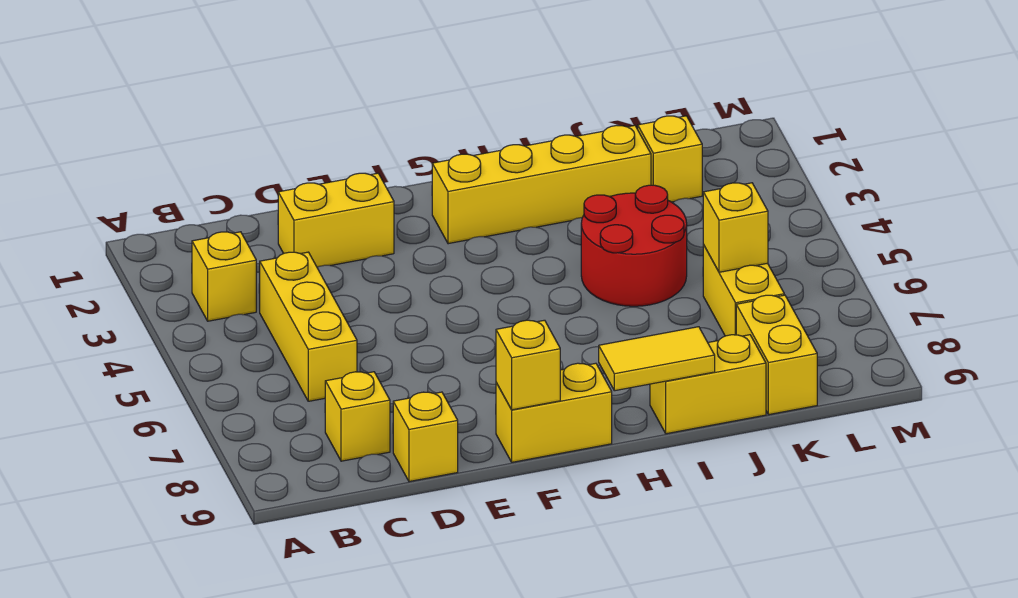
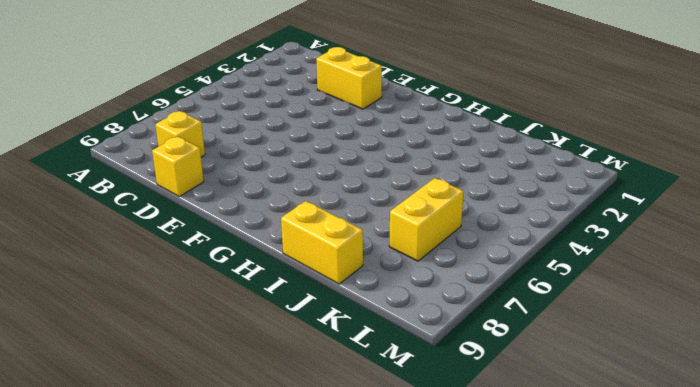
none -> yellow 1x1 brick [192,232,256,321]
none -> yellow 1x3 brick [259,252,357,401]
none -> yellow 1x2 brick [496,363,612,462]

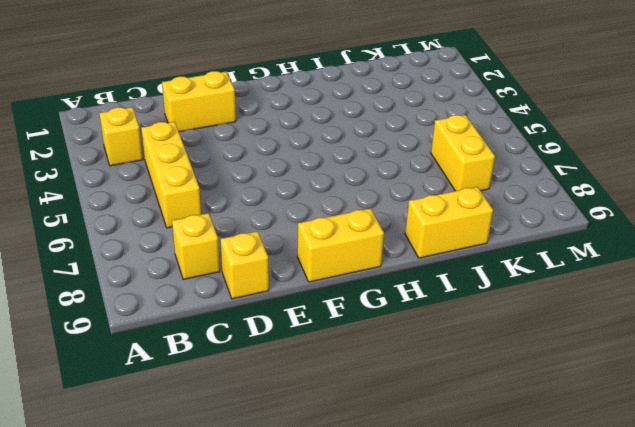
none -> yellow 1x4 brick [432,125,651,244]
none -> red 2x2 round brick [581,185,687,306]
none -> yellow 1x1 brick [638,116,702,202]

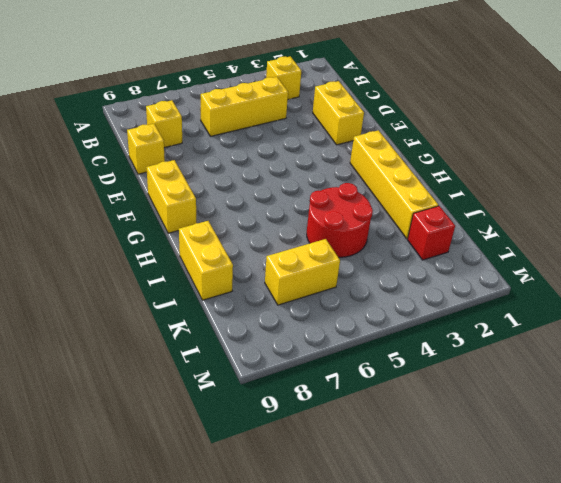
red 1x1 brick [408,206,455,260] -> yellow 1x1 brick [638,116,702,202]
none -> yellow 1x2 brick [736,295,817,415]
none -> yellow 1x1 brick [496,320,560,410]
none -> yellow 1x2 tile [599,327,715,391]

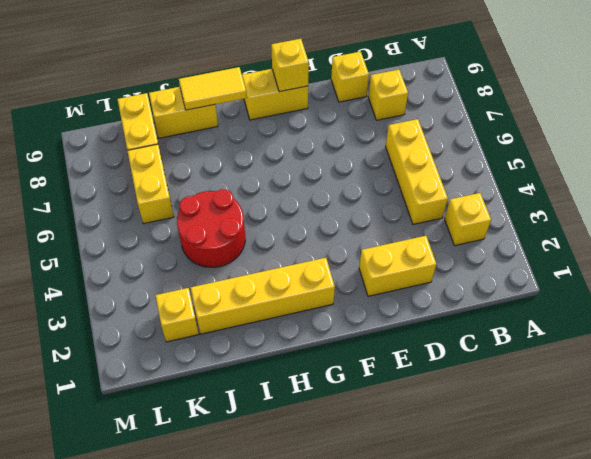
none -> yellow 1x1 brick [703,183,768,272]

